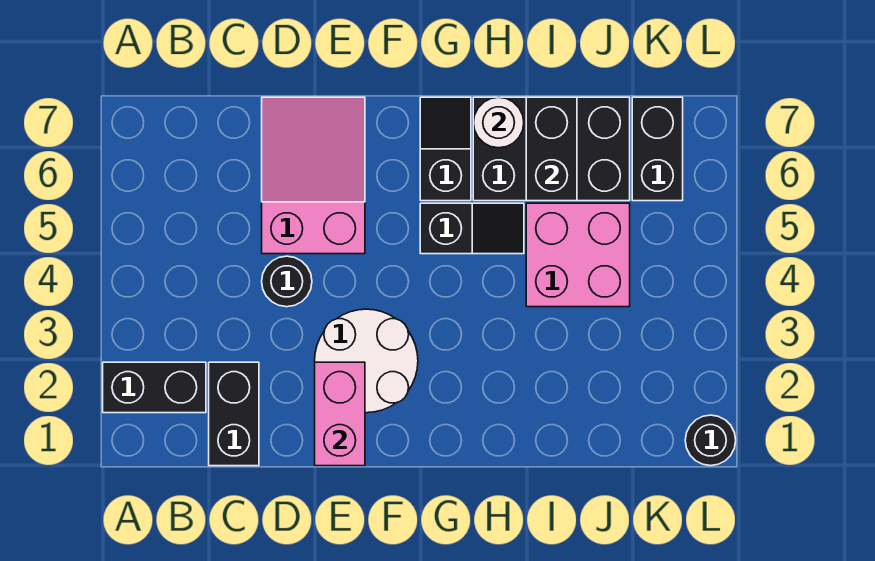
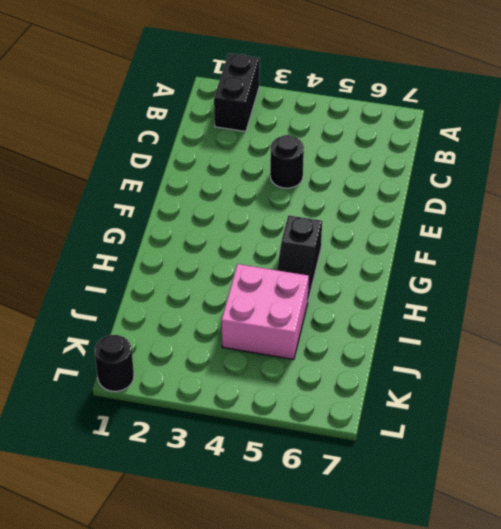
none -> black 1x2 brick [209,362,259,466]
none -> pink 2x3 slope [262,97,365,254]
none -> white 2x2 round brick [315,309,418,413]

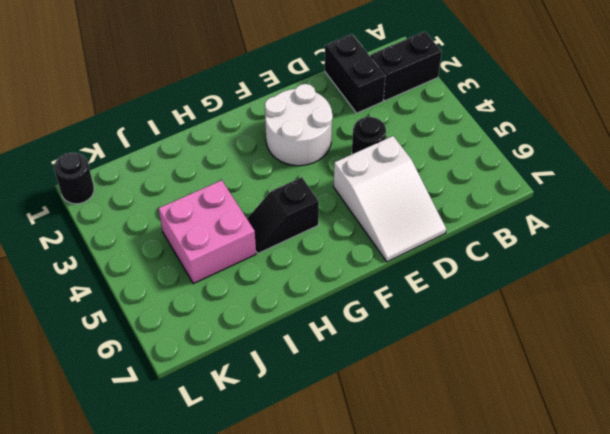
white 2x3 slope [334,136,446,262] -> pink 2x3 slope [262,97,365,254]
none -> black 1x2 slope [420,97,471,201]
none -> black 2x3 brick [473,97,630,201]
none -> black 1x2 brick [632,97,683,201]

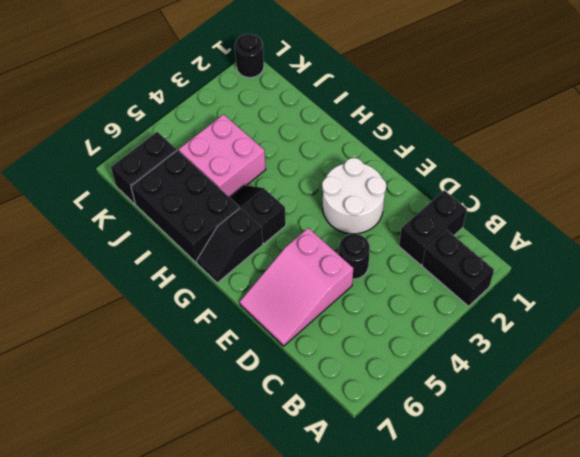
none -> pink 1x2 brick [315,362,365,466]
none -> white 1x1 round brick [473,97,524,148]
none -> black 1x2 brick [526,97,577,201]

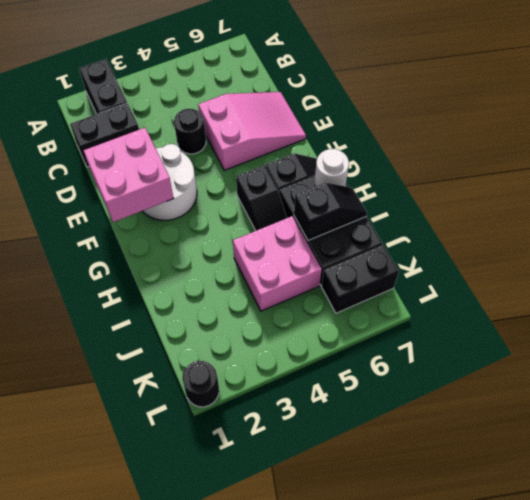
pink 2x2 brick [84,128,174,222] -> pink 1x2 brick [315,362,365,466]
black 1x2 slope [294,183,367,240] -> black 1x2 brick [526,97,577,201]

